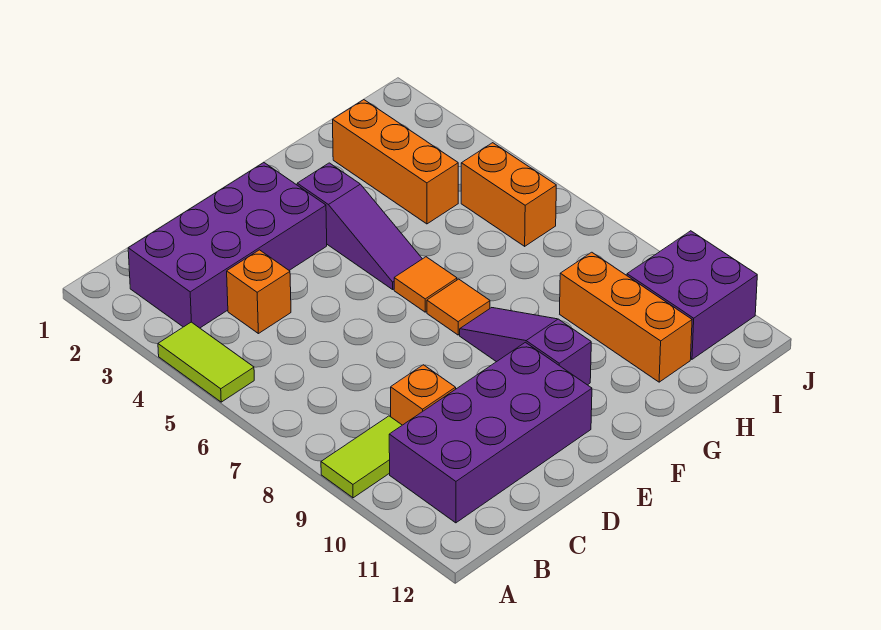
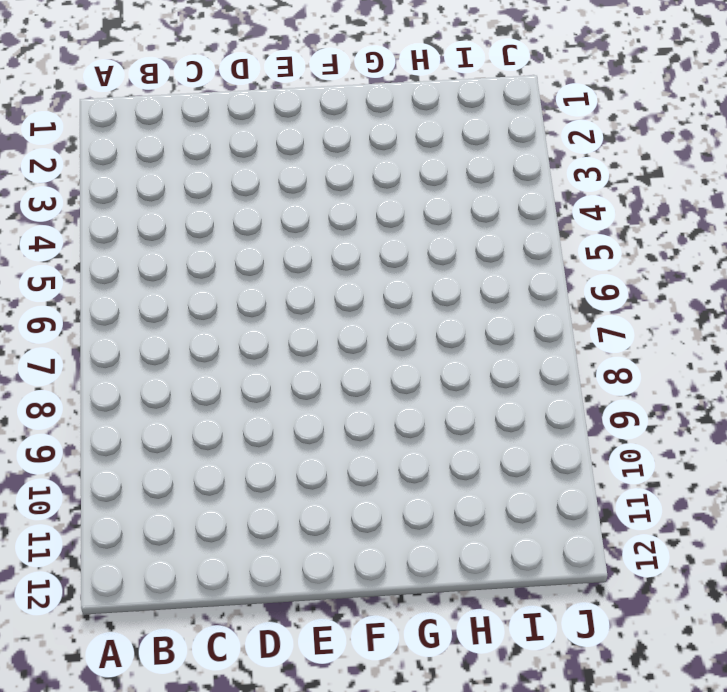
none -> lime 1x2 tile [158,322,254,402]
none -> lime 1x2 tile [321,416,402,498]
none -> purple 2x4 brick [128,163,327,328]

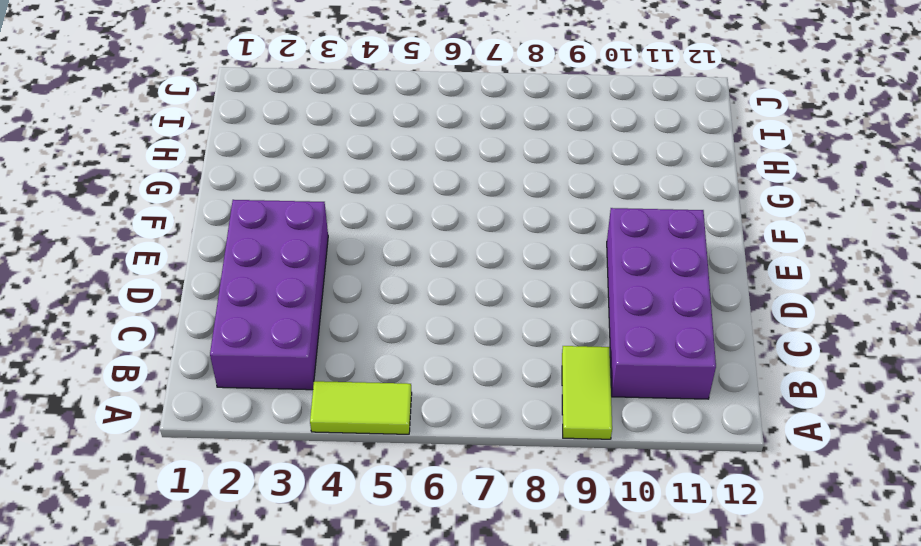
none -> orange 1x1 brick [227,250,291,334]
none -> orange 1x1 brick [391,365,456,425]
none -> purple 1x3 slope [297,163,422,289]

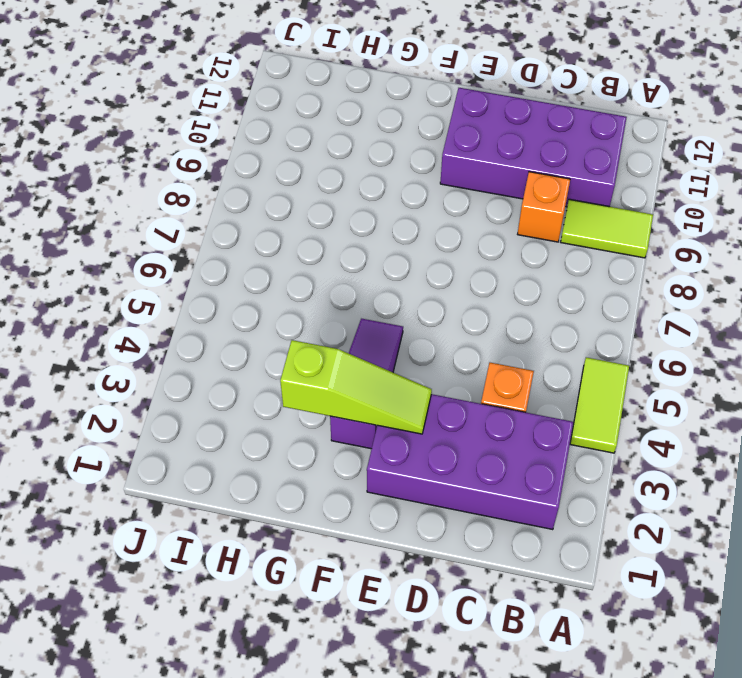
lime 1x3 slope [280,340,432,434] -> none
none -> orange 1x1 tile [394,257,457,312]
none -> orange 1x1 tile [427,279,490,335]
none -> purple 1x3 slope [460,308,591,385]

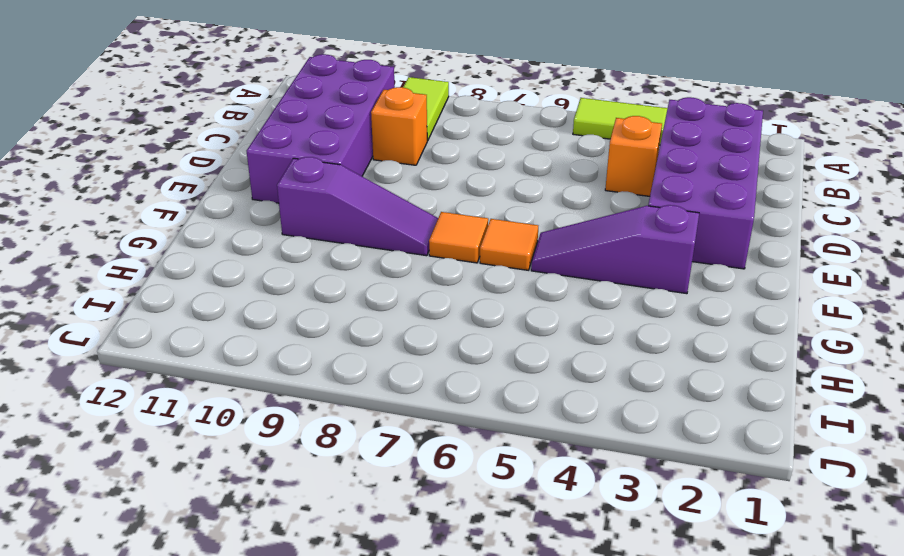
none -> orange 1x3 brick [333,100,458,224]
none -> orange 1x3 brick [560,252,692,382]
none -> orange 1x2 brick [461,143,556,246]

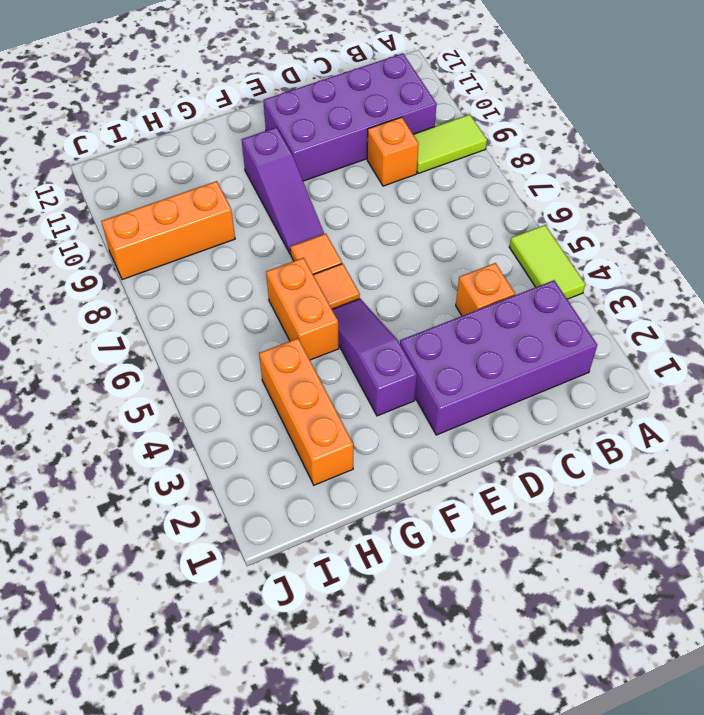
orange 1x2 brick [266,258,339,360] -> orange 1x2 brick moved to [461,143,556,246]
orange 1x3 brick [101,181,235,280] -> orange 1x3 brick turned to [560,252,692,382]
none -> purple 2x2 brick [627,231,757,359]

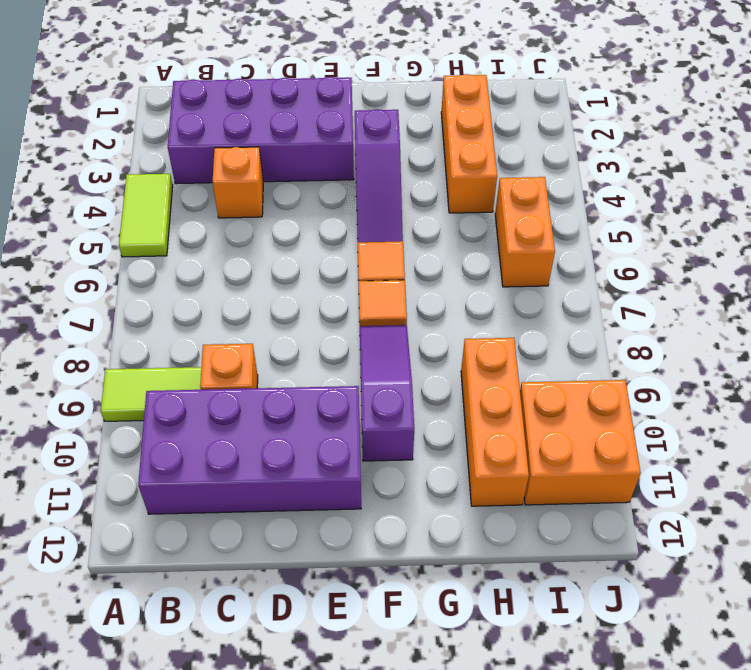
orange 2x2 brick [520,380,641,505] -> purple 2x2 brick [627,231,757,359]

